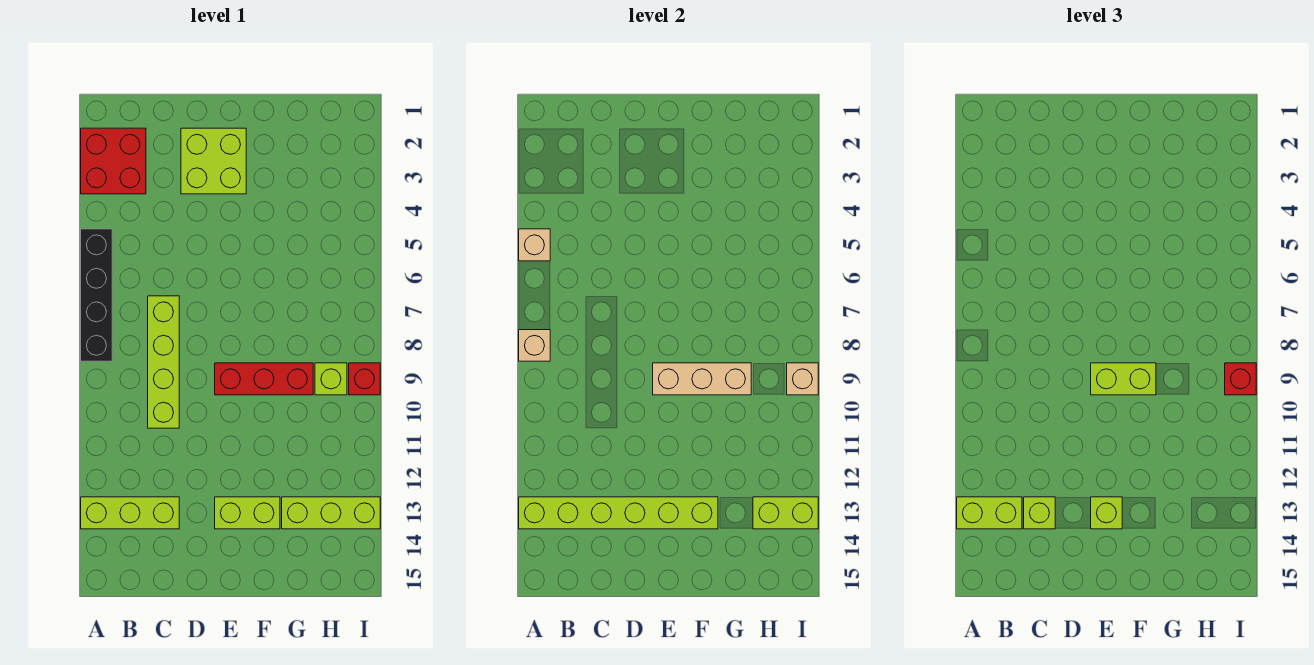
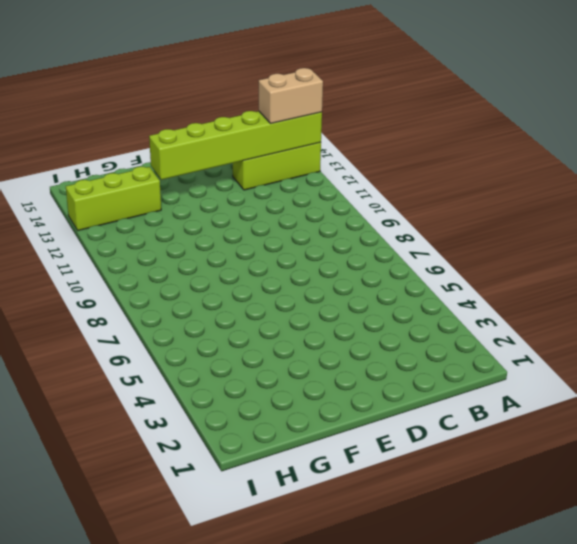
tan 1x2 brick [259,68,323,124] -> lime 1x2 brick [957,497,1022,529]
none -> red 2x2 brick [81,128,146,194]
none -> black 1x4 brick [81,229,112,361]
none -> lime 1x4 brick [148,296,179,428]

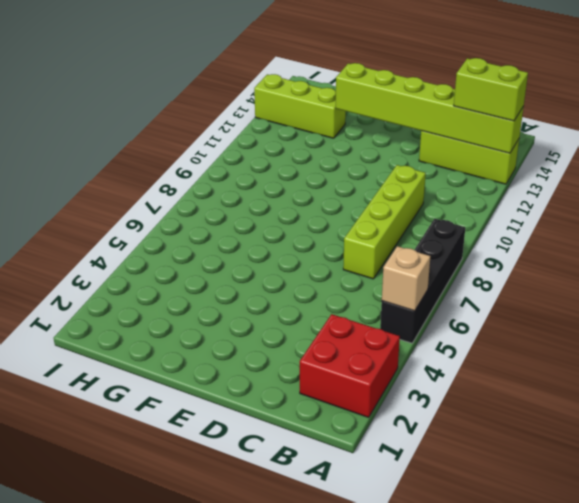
none -> lime 2x2 brick [181,128,246,194]
none -> red 1x3 brick [215,363,313,395]
none -> lime 1x2 brick [215,497,280,529]

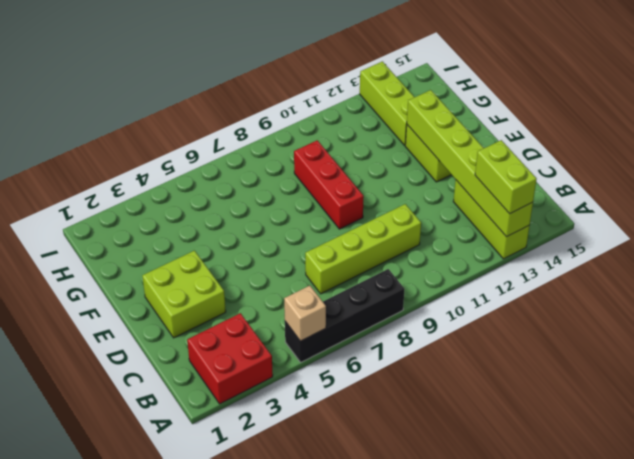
none -> lime 1x1 brick [315,363,347,395]
none -> red 1x1 brick [349,363,380,395]
none -> tan 1x1 brick [519,330,550,361]

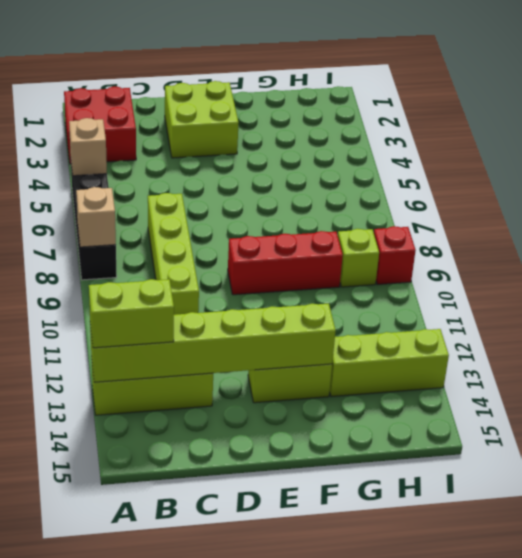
none -> tan 1x3 brick [653,363,751,395]
none -> lime 1x2 brick [753,497,818,529]
none -> tan 1x1 brick [787,363,818,395]

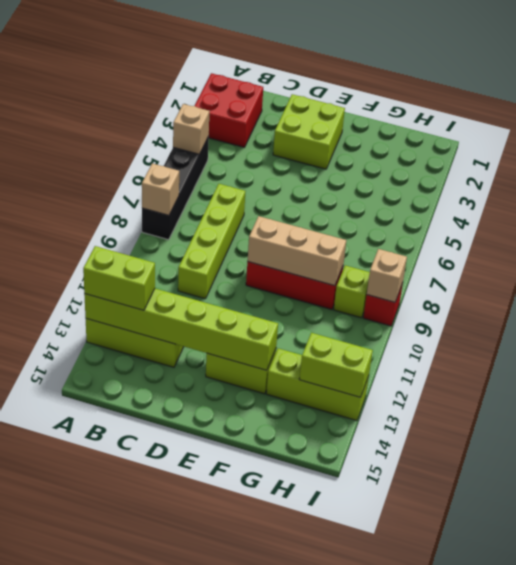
none -> lime 1x1 brick [1024,497,1055,529]
none -> lime 1x2 brick [1091,363,1156,395]
none -> lime 1x1 brick [1091,497,1122,529]

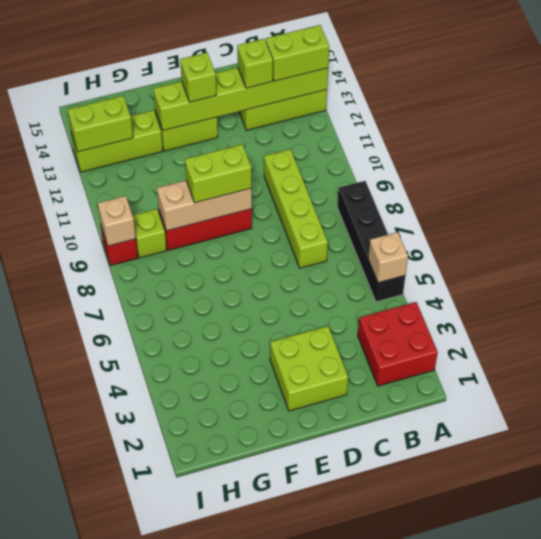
none -> tan 1x1 brick [519,330,550,361]
none -> red 1x1 brick [1225,363,1256,395]

